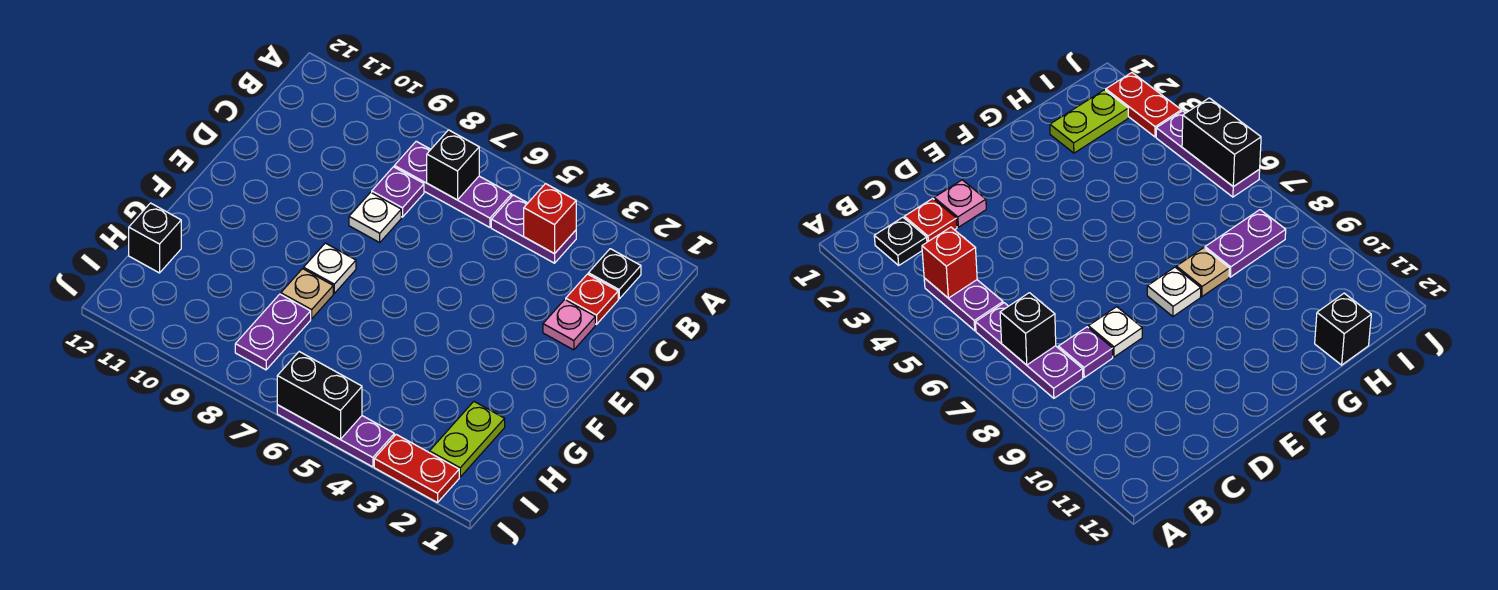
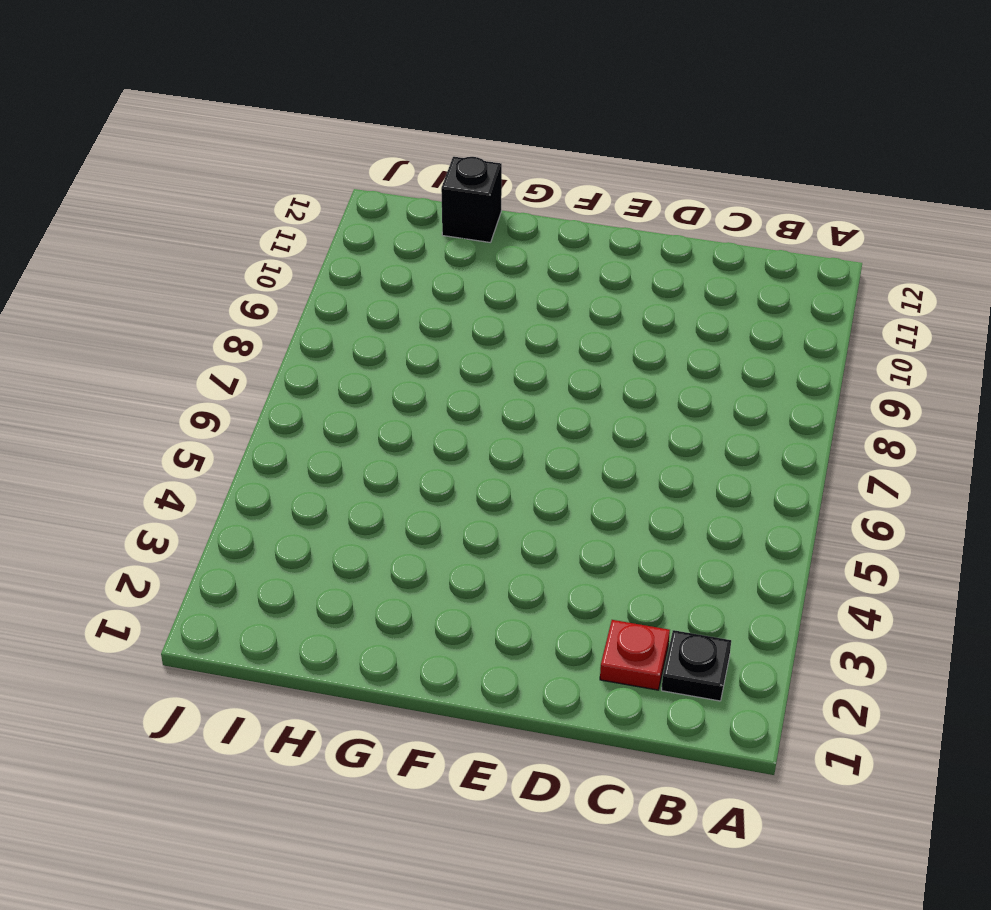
none -> purple 1x2 plate [491,195,576,263]
none -> purple 1x3 plate [394,141,512,227]
none -> purple 1x1 plate [372,167,424,217]

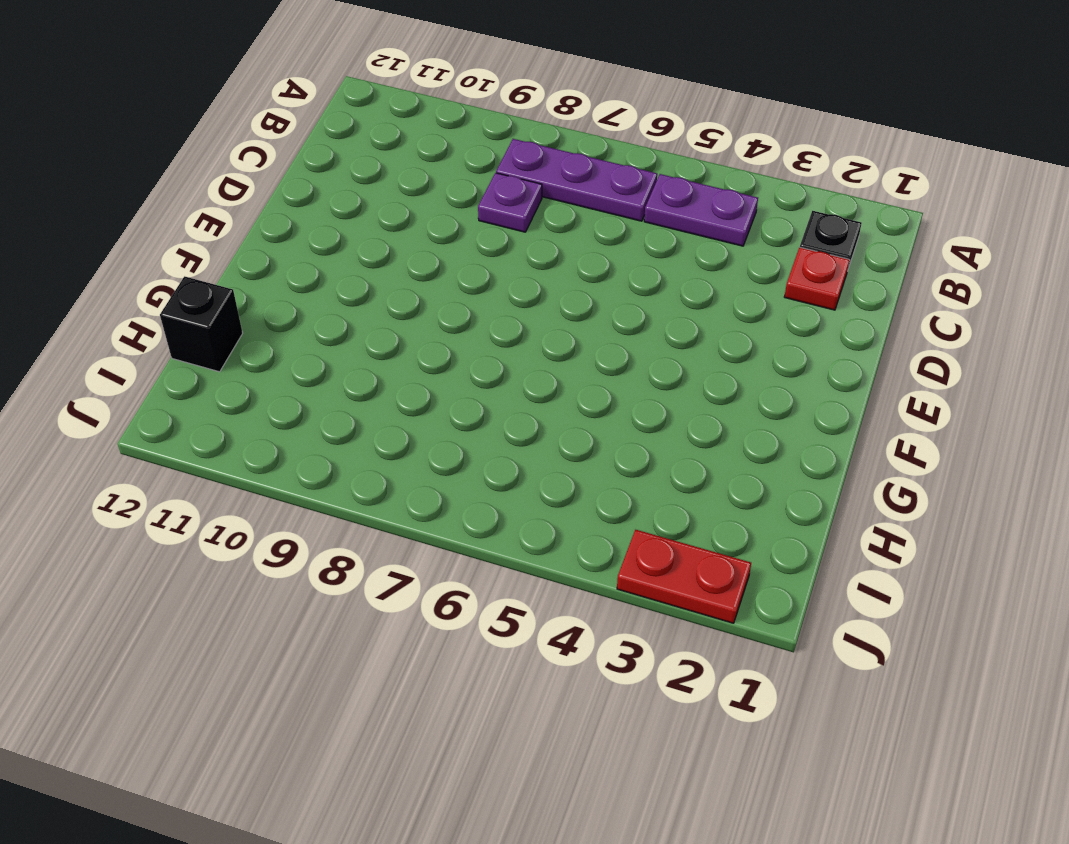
none -> pink 1x1 plate [543,300,595,350]
none -> white 1x1 plate [349,192,401,242]
none -> white 1x1 plate [304,243,356,293]

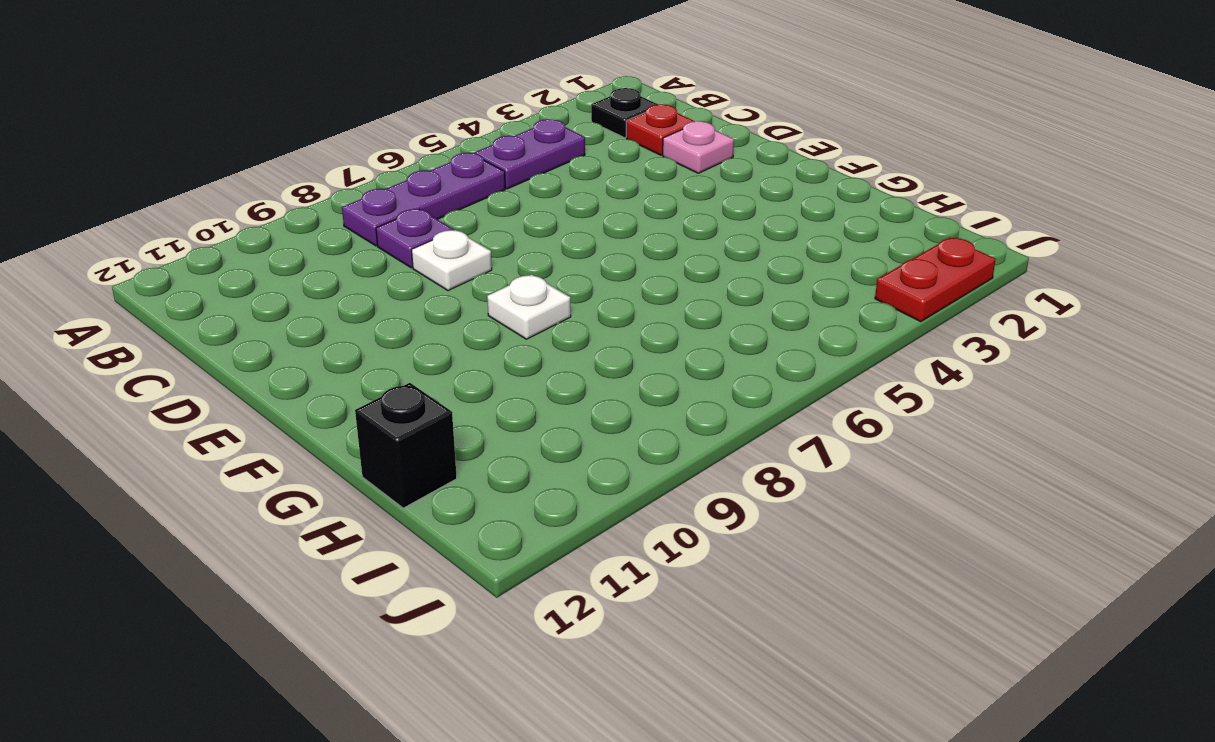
none -> tan 1x1 plate [281,269,333,319]
none -> lime 1x2 plate [429,402,505,477]
none -> purple 1x2 plate [235,294,311,370]

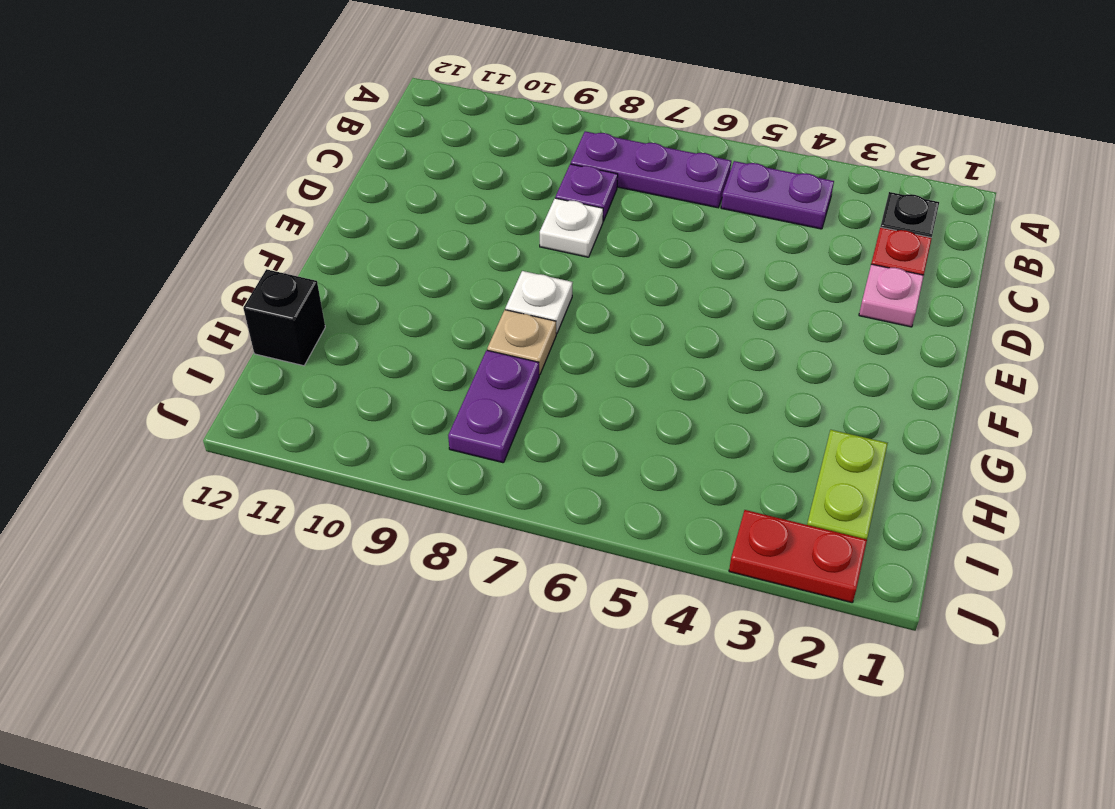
none -> purple 1x3 plate [277,405,394,467]
none -> red 1x1 brick [524,184,576,254]
none -> black 1x1 brick [427,130,479,200]

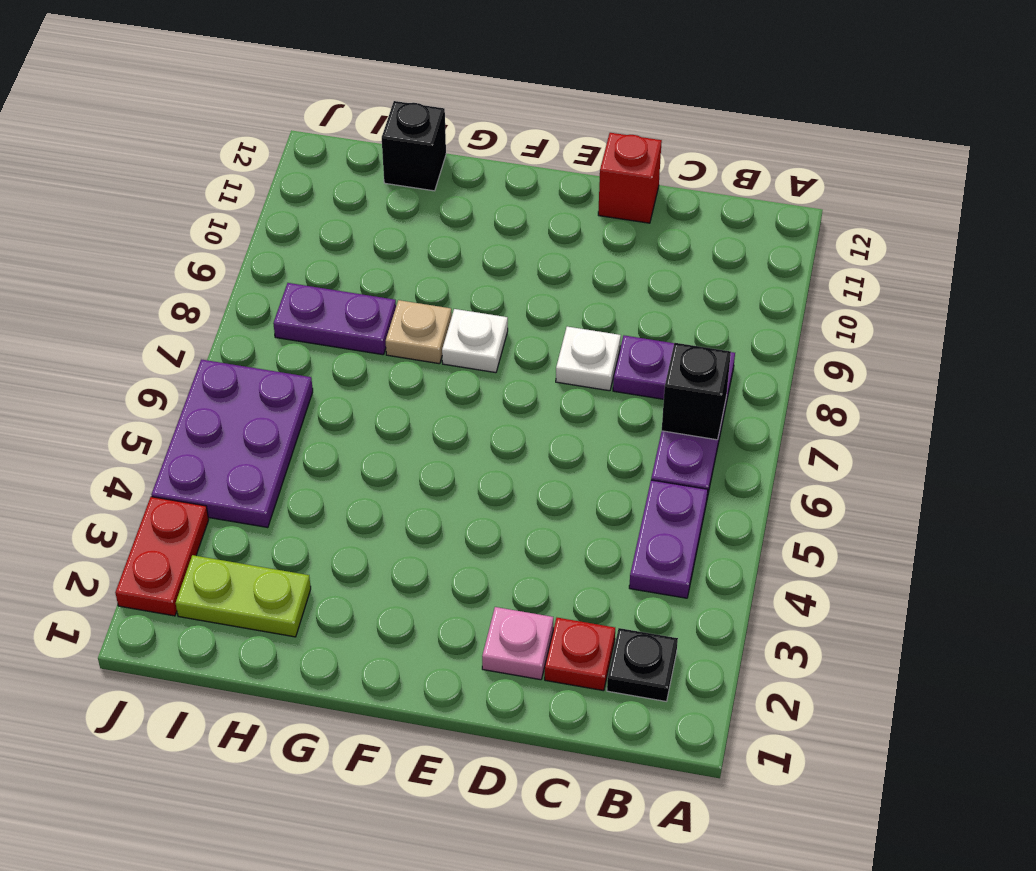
red 1x1 brick [598,133,662,223] -> red 1x1 brick moved to [524,184,576,254]
purple 2x3 plate [152,360,313,528] -> purple 1x3 plate [277,405,394,467]
none -> black 1x2 brick [277,352,362,439]

